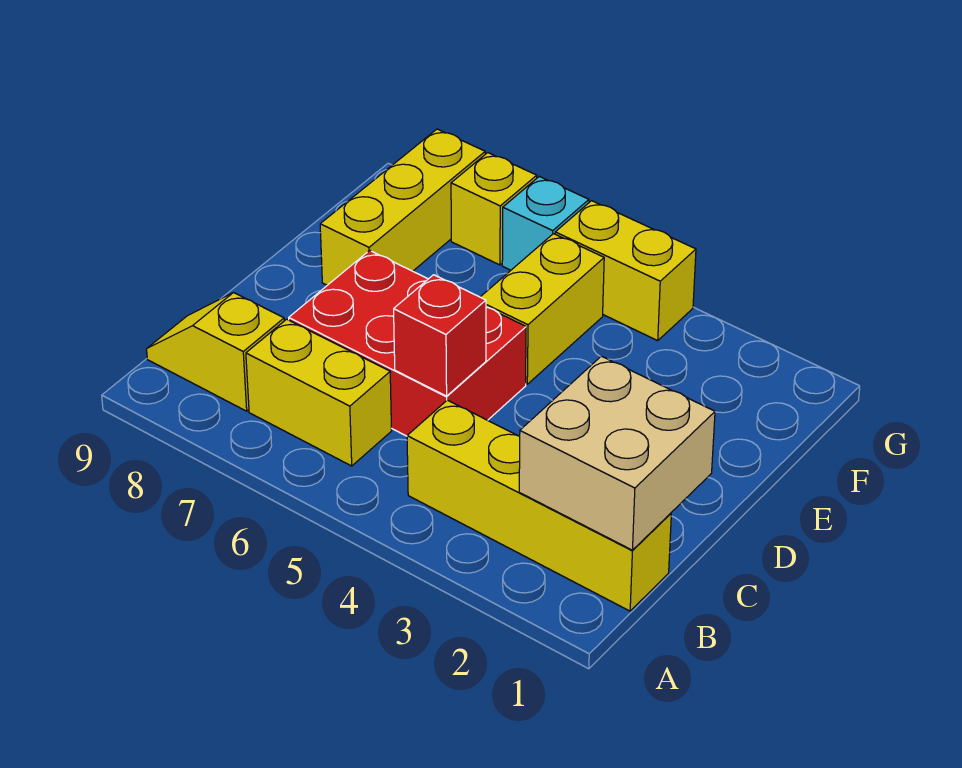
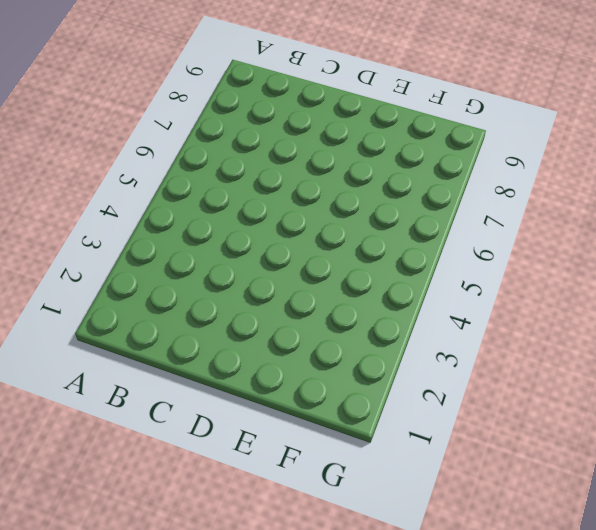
none -> yellow 1x4 brick [407,400,671,611]
none -> yellow 1x2 brick [246,319,392,466]

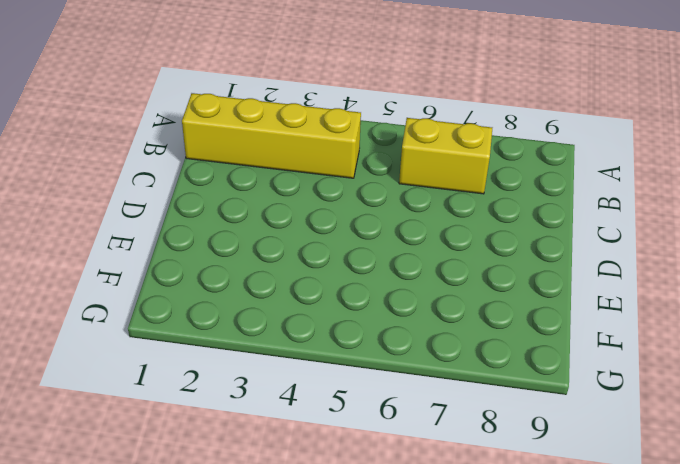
none -> yellow 1x2 slope [147,293,284,411]
none -> red 2x3 brick [289,250,526,436]

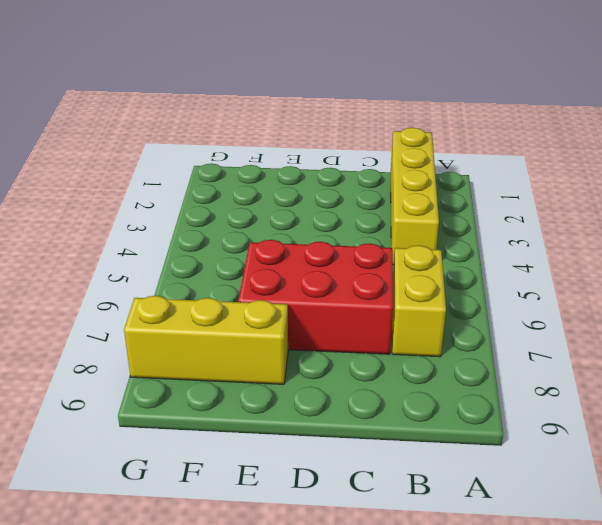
red 2x3 brick [238,240,393,354] -> red 2x3 brick turned to [289,250,526,436]
none -> yellow 1x2 slope [147,293,284,411]
none -> yellow 1x2 brick [481,234,604,384]

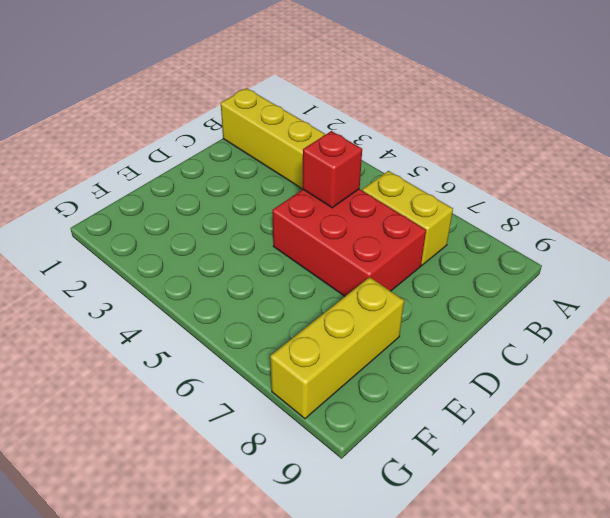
none -> yellow 1x2 slope [147,293,284,411]
none -> yellow 1x2 brick [481,234,604,384]

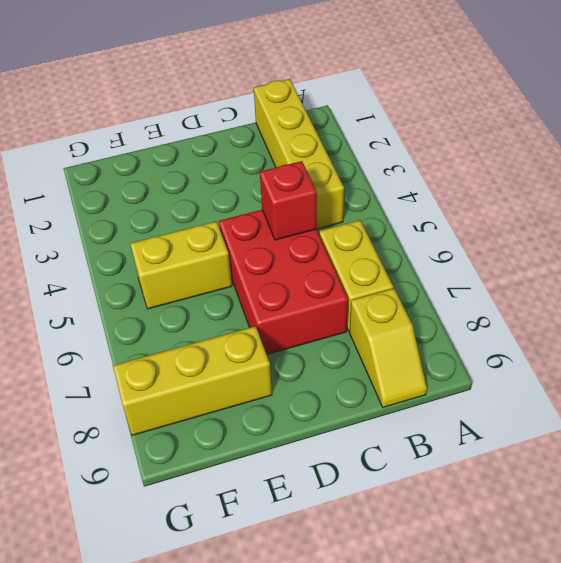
none -> yellow 1x2 brick [555,201,696,341]
none -> cyan 1x1 brick [502,176,589,270]

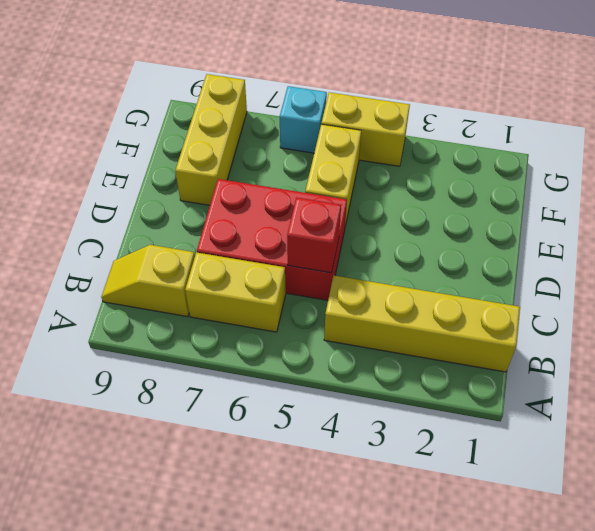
none -> yellow 1x1 brick [451,153,537,265]
none -> tan 2x2 brick [519,356,715,550]

